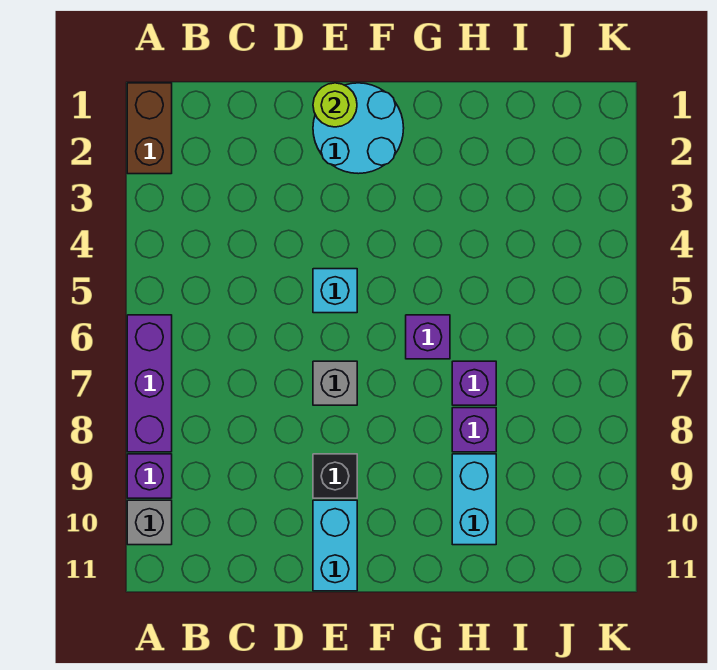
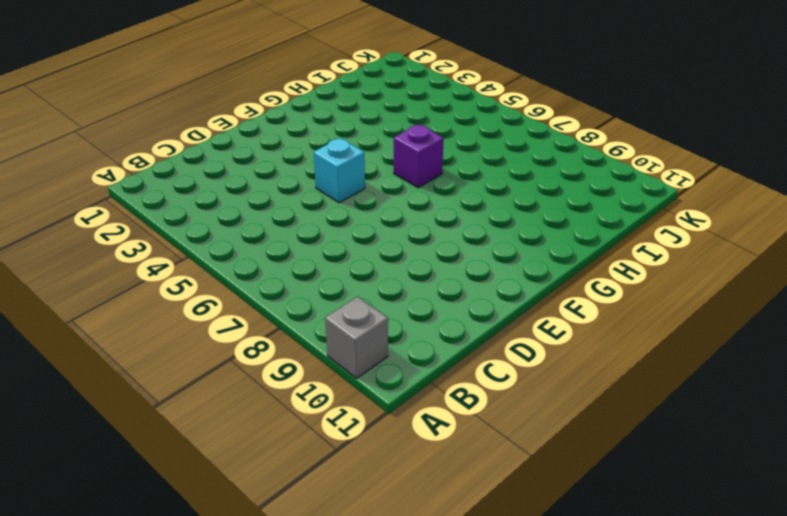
none -> brown 1x2 brick [127,83,172,174]
none -> purple 1x3 brick [127,315,172,452]
none -> purple 1x1 brick [127,454,172,498]

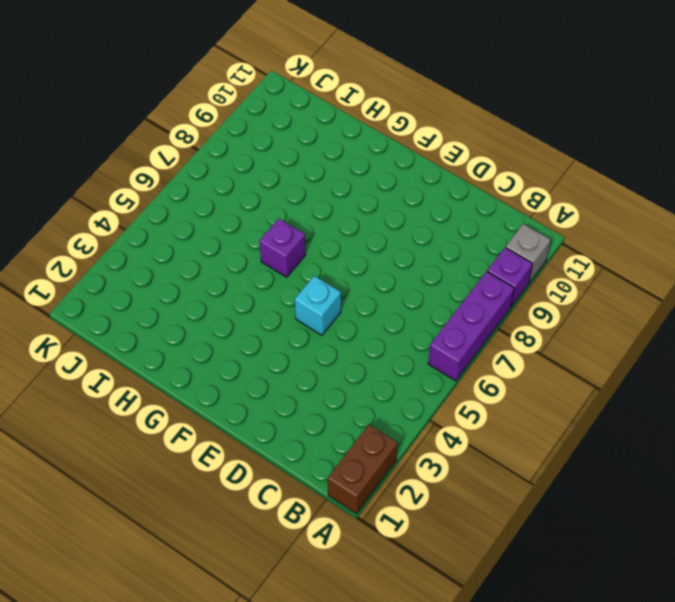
none -> cyan 2x2 round brick [313,83,404,174]
none -> grey 1x1 brick [313,361,357,405]
none -> black 1x1 brick [313,454,357,498]

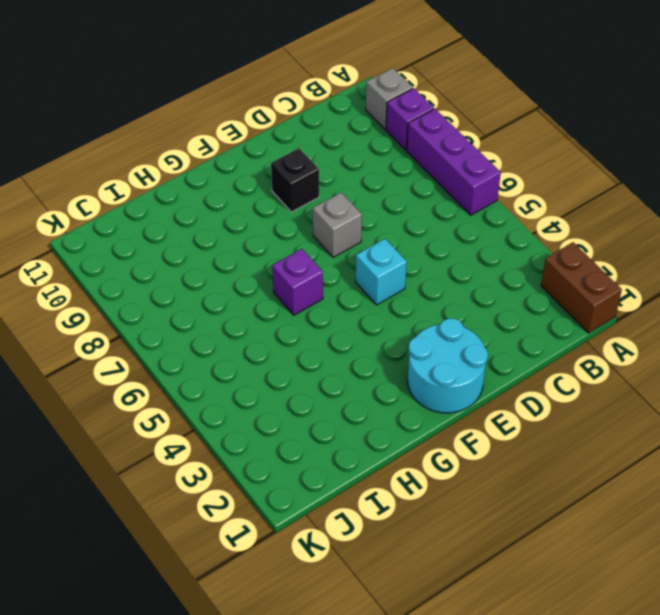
none -> cyan 1x2 brick [313,500,357,591]
none -> purple 1x1 brick [452,361,496,405]
none -> purple 1x1 brick [452,408,496,452]

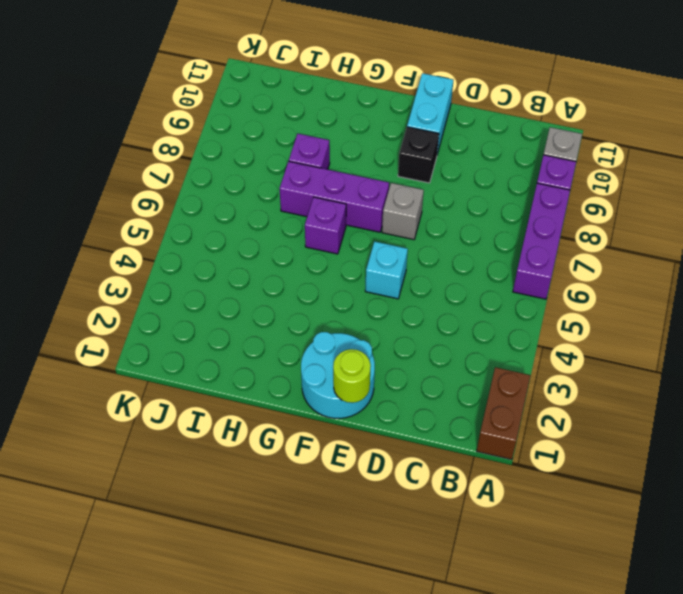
purple 1x3 brick [279,161,389,232] -> purple 1x1 brick [452,361,496,405]
none -> cyan 1x2 brick [452,454,496,545]

